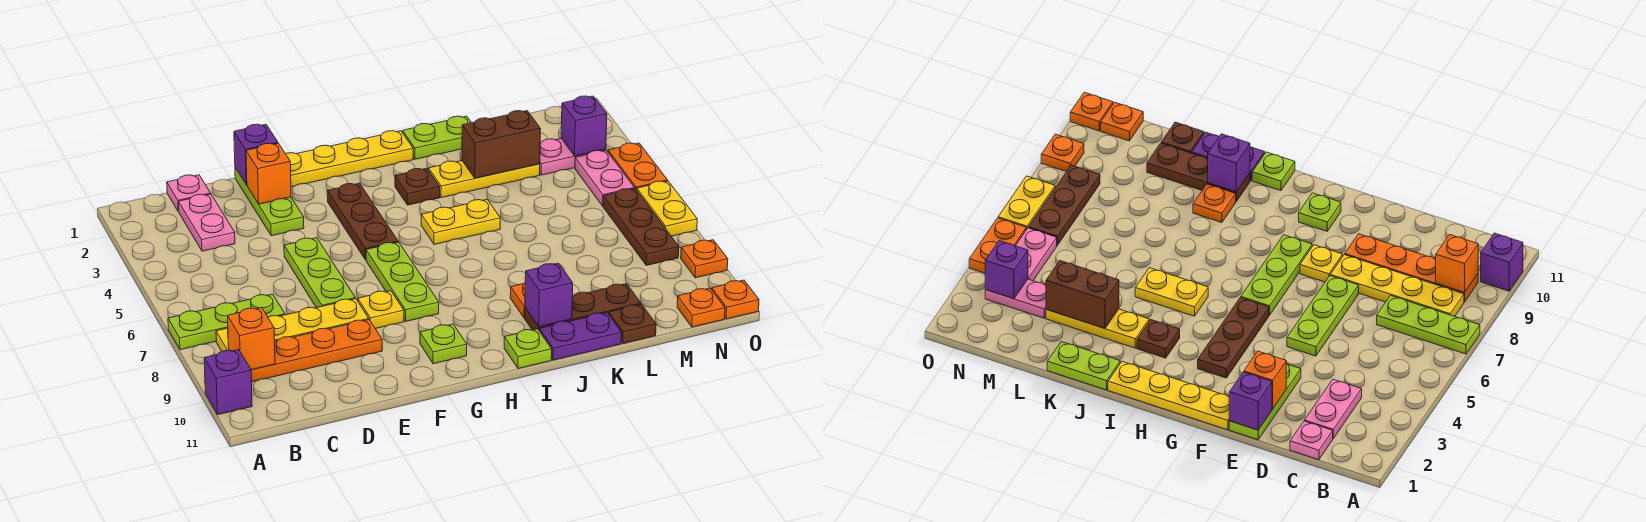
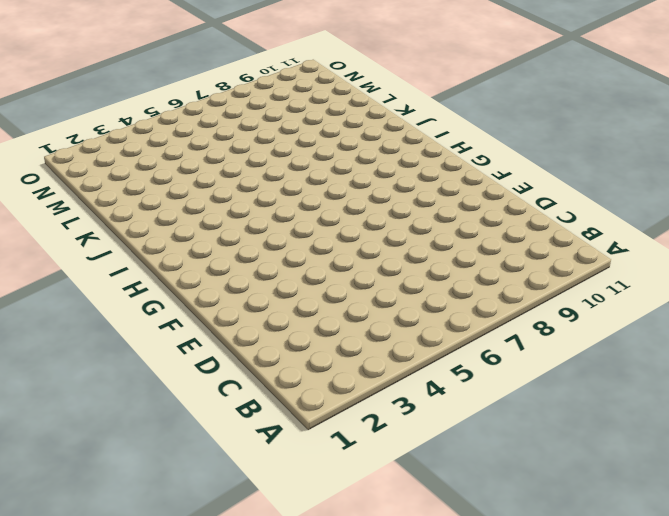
none -> lime 1x3 plate [168,294,285,350]
none -> purple 1x1 brick [204,350,252,415]
none -> yellow 1x4 plate [216,299,369,351]
none -> orange 1x4 plate [251,320,382,382]

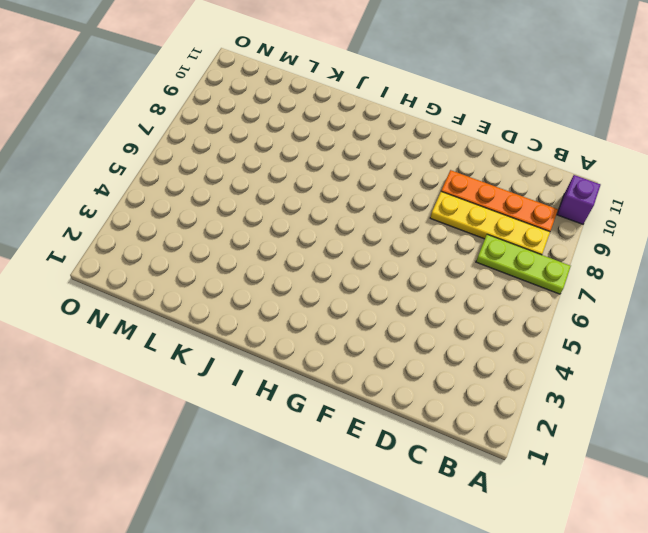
none -> pink 1x1 plate [167,175,211,211]
none -> pink 1x2 plate [178,194,235,251]
none -> lime 1x3 plate [235,168,304,236]
none -> lime 1x3 plate [284,238,355,308]

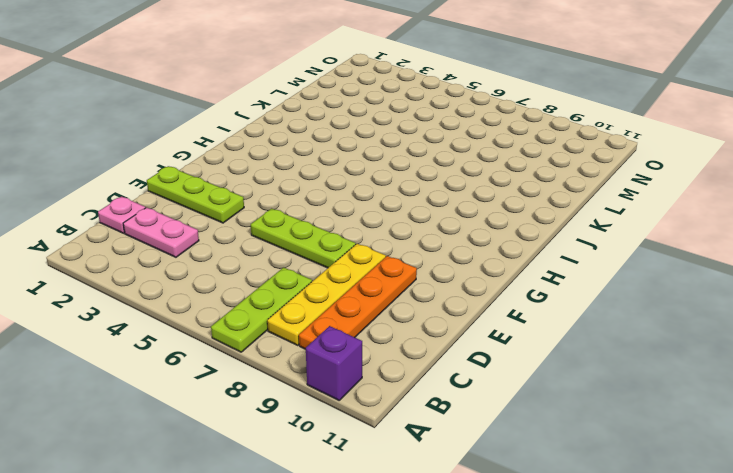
none -> yellow 1x4 plate [286,131,413,187]
none -> yellow 1x1 plate [358,291,404,329]
none -> brown 1x3 plate [327,183,398,260]
none -> lime 1x3 plate [366,242,439,321]

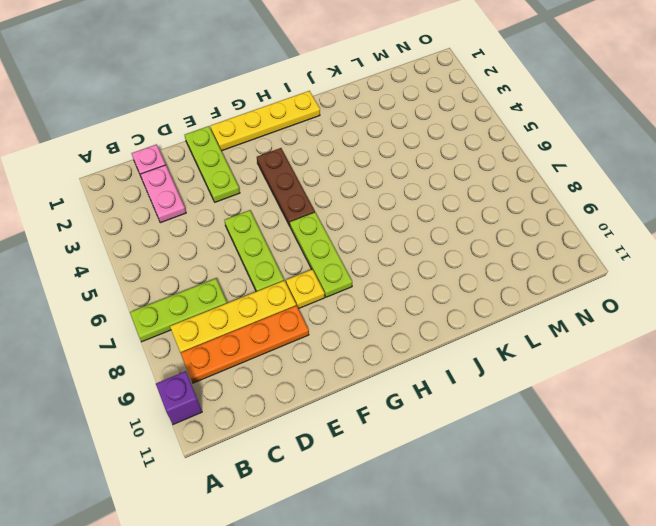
none -> lime 1x1 plate [420,324,467,364]
none -> brown 1x1 plate [395,168,440,205]
none -> yellow 1x2 plate [421,199,500,244]
none -> lime 1x1 plate [504,329,552,368]

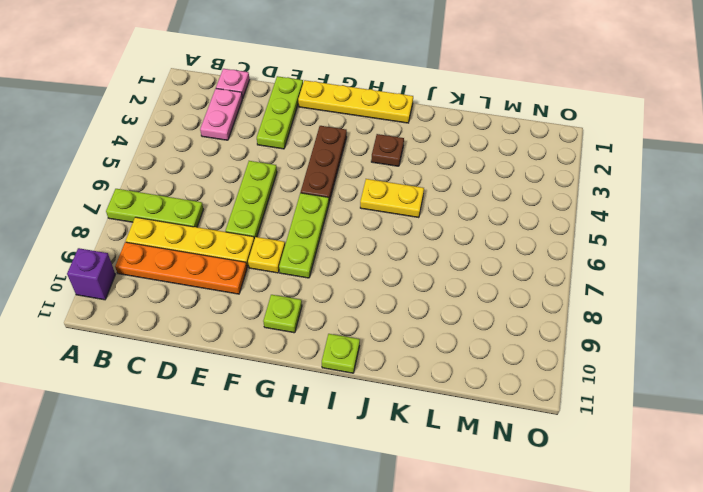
none -> lime 1x2 plate [403,116,471,159]
none -> yellow 1x3 plate [429,161,540,198]
none -> orange 1x1 plate [510,283,525,318]
none -> brown 1x3 plate [525,284,641,330]

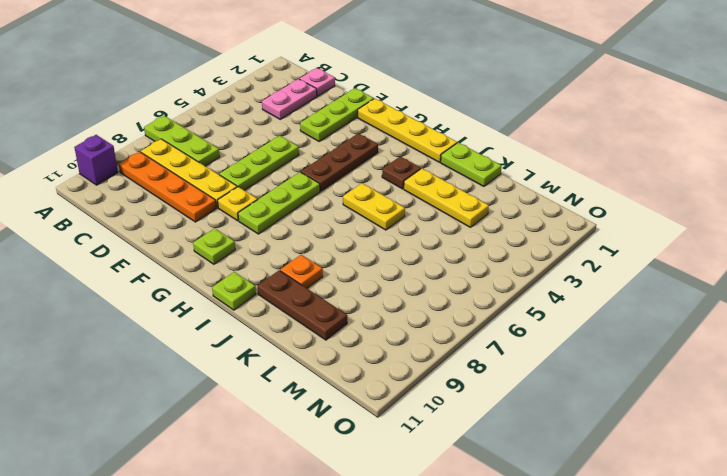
none -> purple 1x2 plate [539,313,622,360]
none -> brown 1x1 plate [609,304,656,344]
none -> pink 1x2 plate [540,139,606,175]
none -> pink 1x2 plate [575,150,634,206]

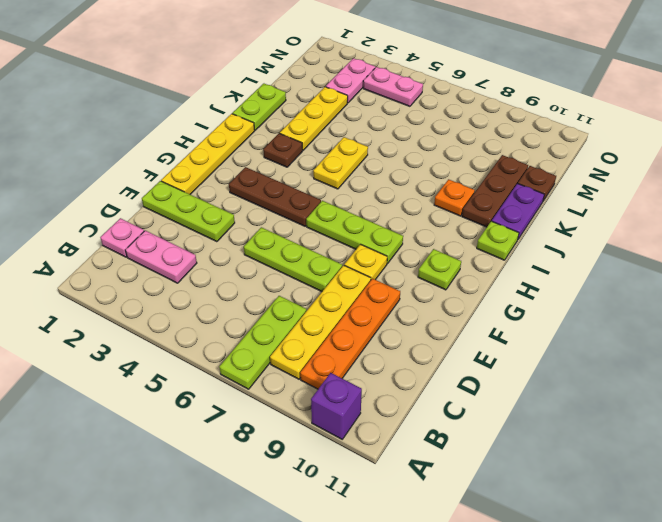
none -> brown 1x3 plate [603,189,679,265]
none -> orange 1x1 plate [677,288,725,327]
none -> orange 1x2 plate [608,143,668,190]
none -> yellow 1x2 plate [637,181,697,236]

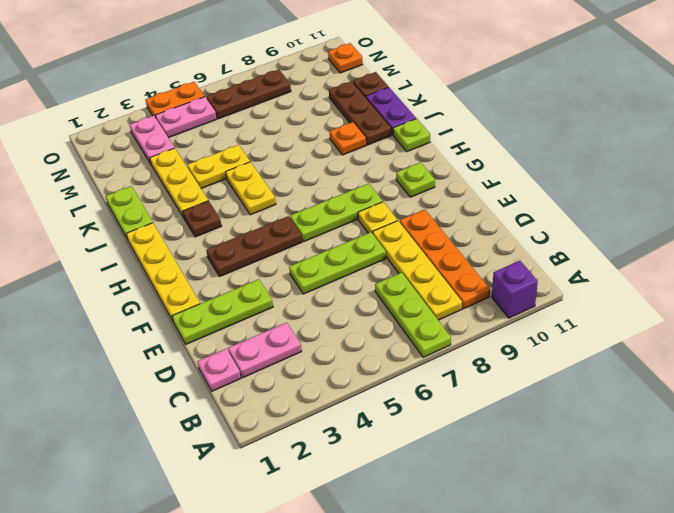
yellow 1x2 plate [187,145,250,189] -> yellow 1x2 plate moved to [637,181,697,236]
none -> orange 1x1 plate [681,240,728,278]
none -> orange 1x1 plate [712,280,759,319]
none -> orange 1x1 brick [228,308,275,370]
none -> purple 1x1 brick [234,124,278,185]

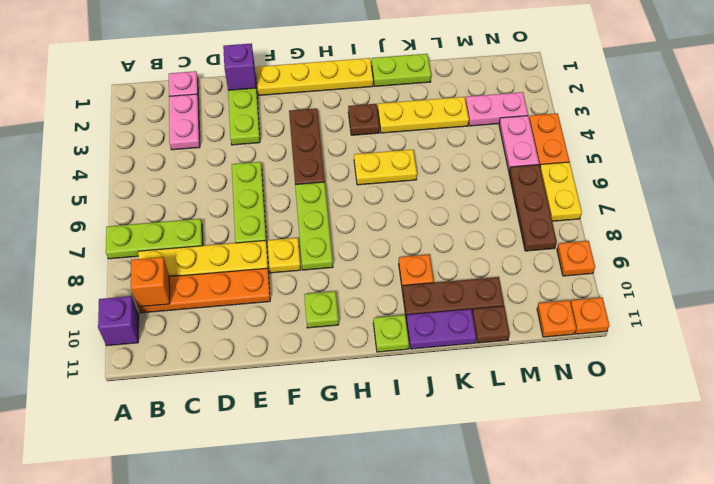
none -> orange 1x1 brick [246,143,291,204]
none -> purple 1x1 brick [525,263,573,327]
none -> brown 1x2 brick [462,111,541,178]
none -> purple 1x1 brick [561,96,607,156]

